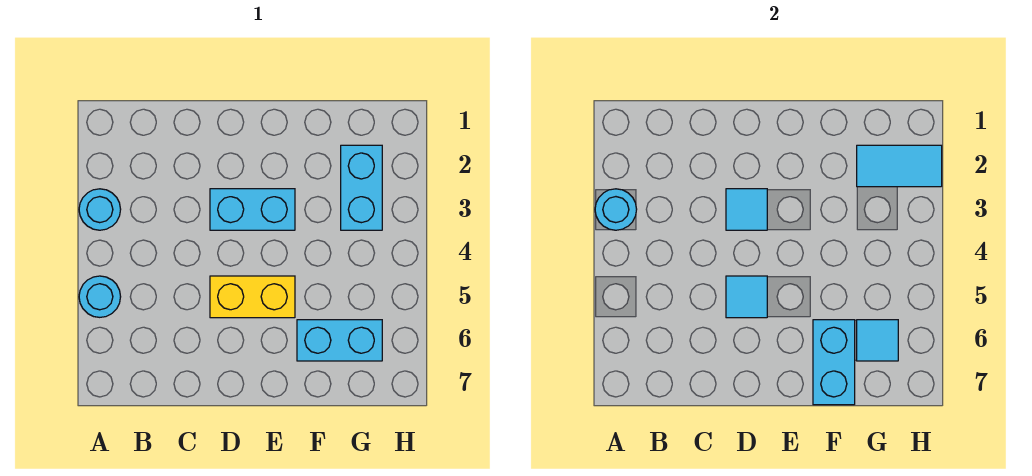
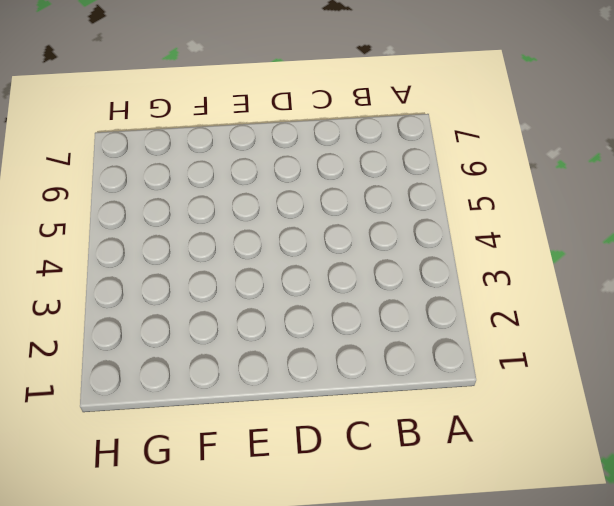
none -> cyan 1x1 round brick [79,189,121,230]
none -> cyan 1x1 round brick [79,276,121,317]
none -> cyan 1x2 brick [210,189,295,230]

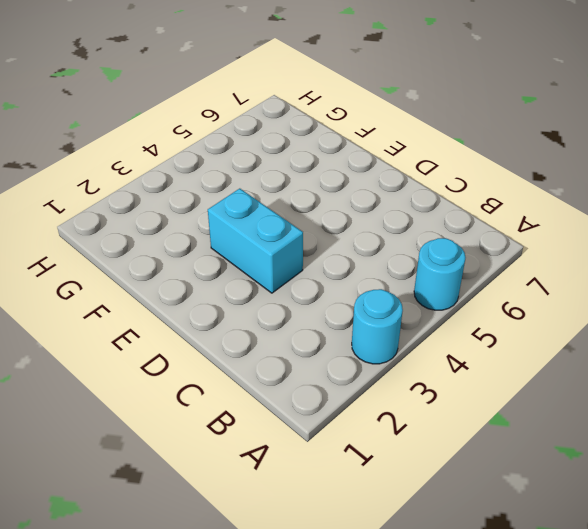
none -> yellow 1x2 brick [210,276,295,318]
none -> cyan 1x2 brick [297,320,382,361]
none -> cyan 1x2 brick [341,145,382,230]

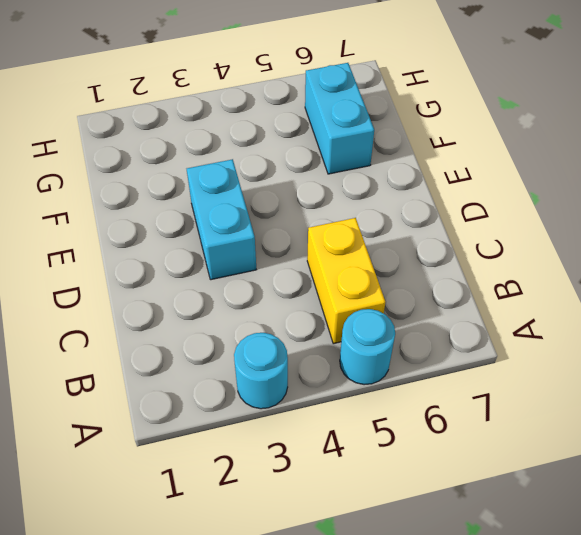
yellow 1x2 brick [307,218,385,344] -> yellow 1x2 brick moved to [210,276,295,318]
none -> cyan 1x2 brick [341,145,382,230]
none -> cyan 1x1 round brick [595,189,637,230]
none -> cyan 1x1 tile [726,189,767,230]

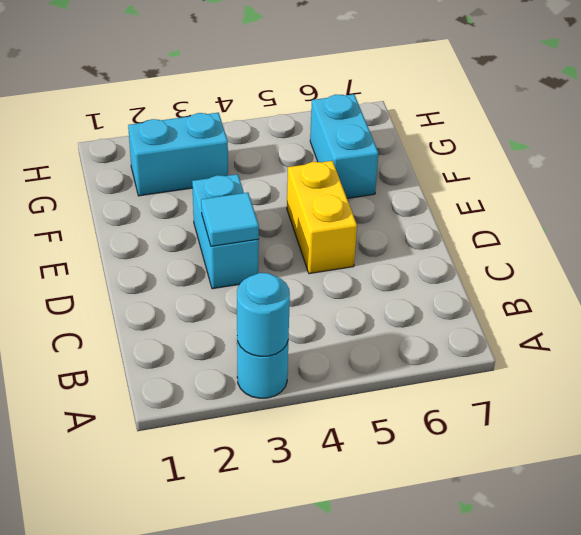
none -> cyan 1x1 round brick [79,276,121,317]
none -> cyan 1x1 tile [726,276,767,318]
none -> cyan 1x2 brick [813,320,855,405]

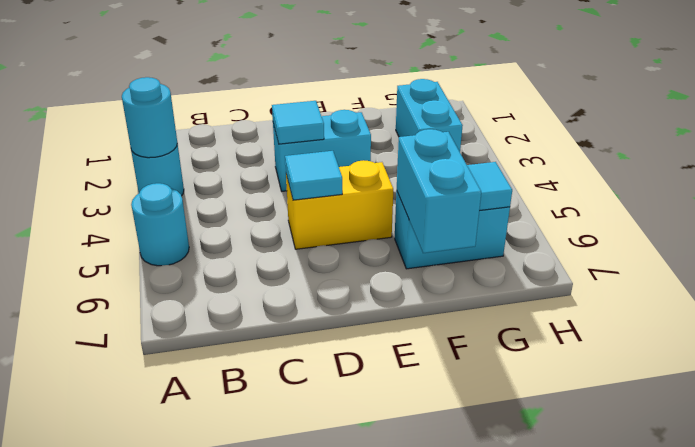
none -> cyan 1x2 tile [857,145,942,187]

